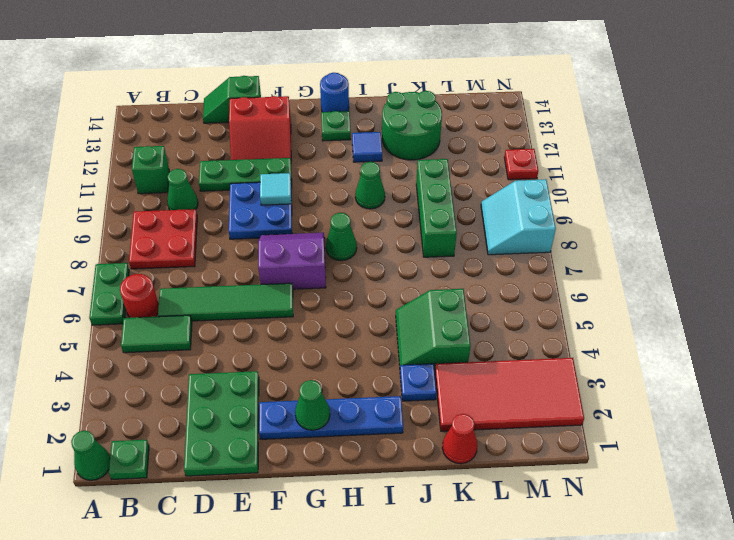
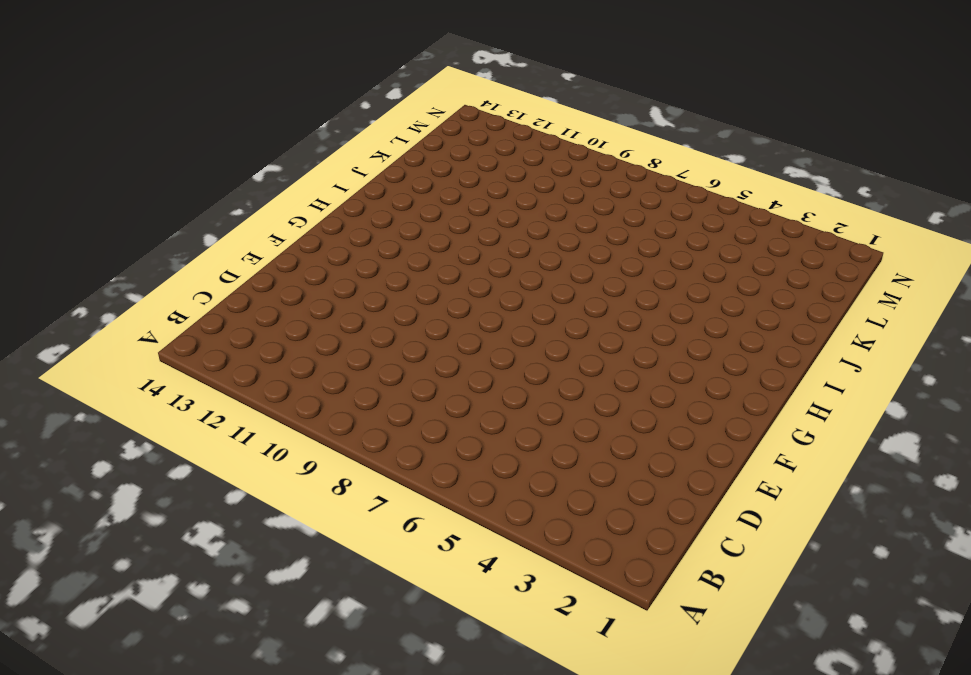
none -> green 1x1 cone [71,431,110,480]
none -> green 1x2 plate [89,263,129,325]
none -> green 1x1 plate [109,440,149,479]
none -> green 1x2 tile [121,315,192,353]

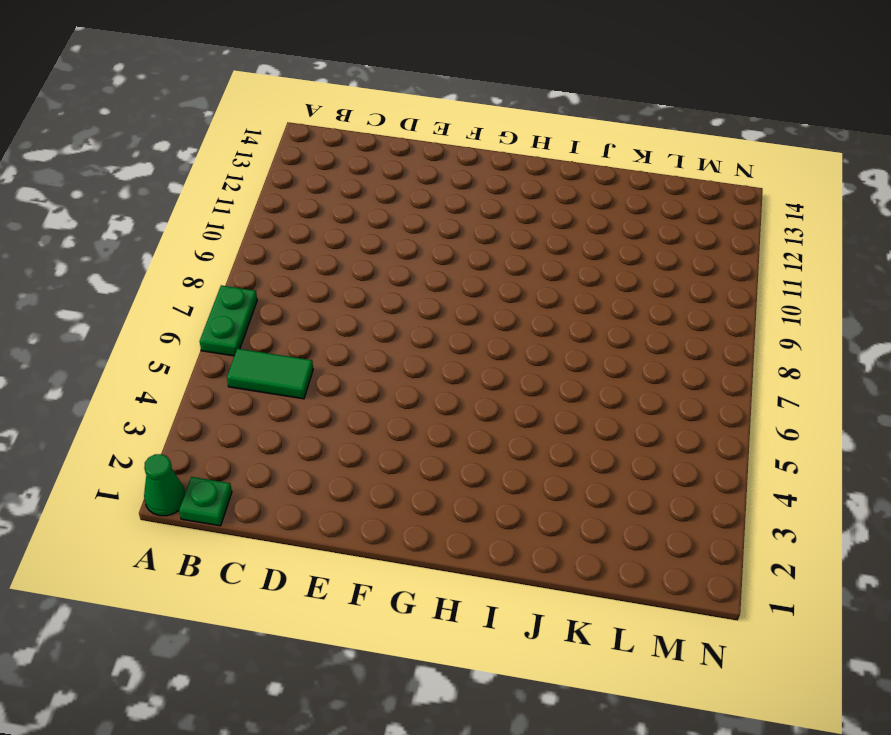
none -> red 1x1 round brick [120,274,159,318]
none -> red 2x2 plate [129,209,197,269]
none -> green 1x1 brick [132,146,169,194]
none -> green 1x4 tile [158,283,293,321]

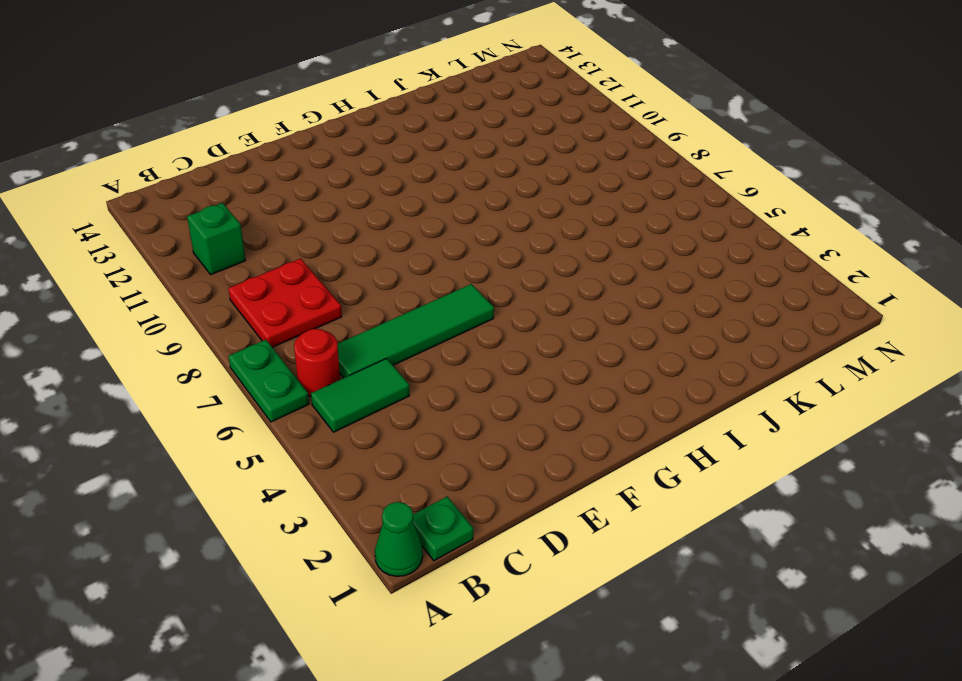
none -> green 1x1 cone [167,169,198,210]
none -> green 2x3 plate [184,371,259,476]
none -> green 1x3 plate [199,158,292,191]
none -> green 1x2 slope [203,76,261,123]

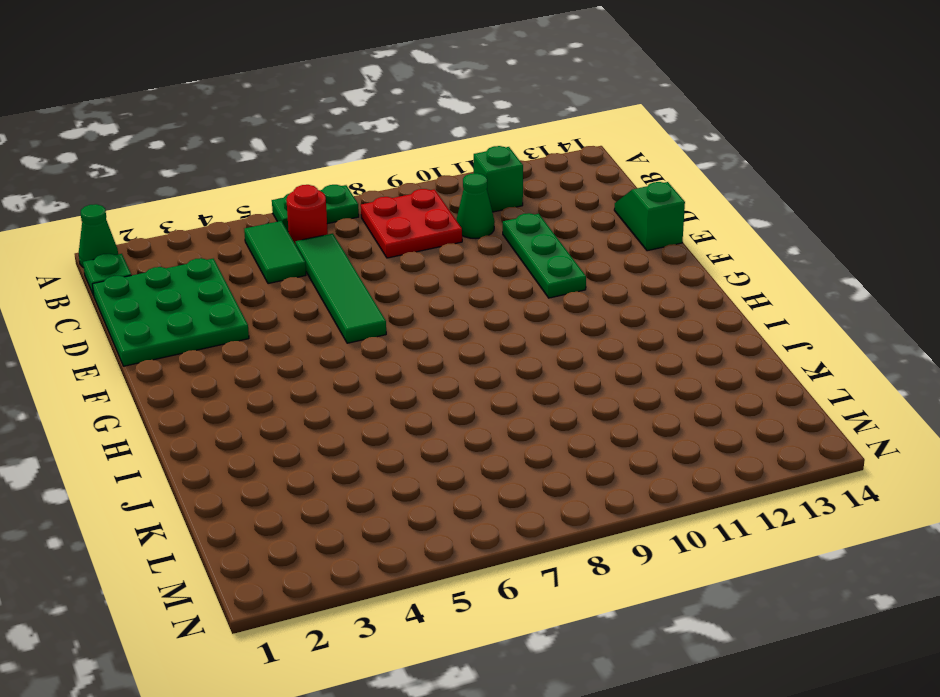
green 3x3 plate [92,258,249,366] -> green 2x3 plate [184,371,259,476]
none -> blue 2x2 plate [229,182,292,239]
none -> red 2x2 slope [229,96,291,160]
none -> blue 1x4 plate [259,396,403,439]
none -> purple 2x2 slope [258,233,326,289]

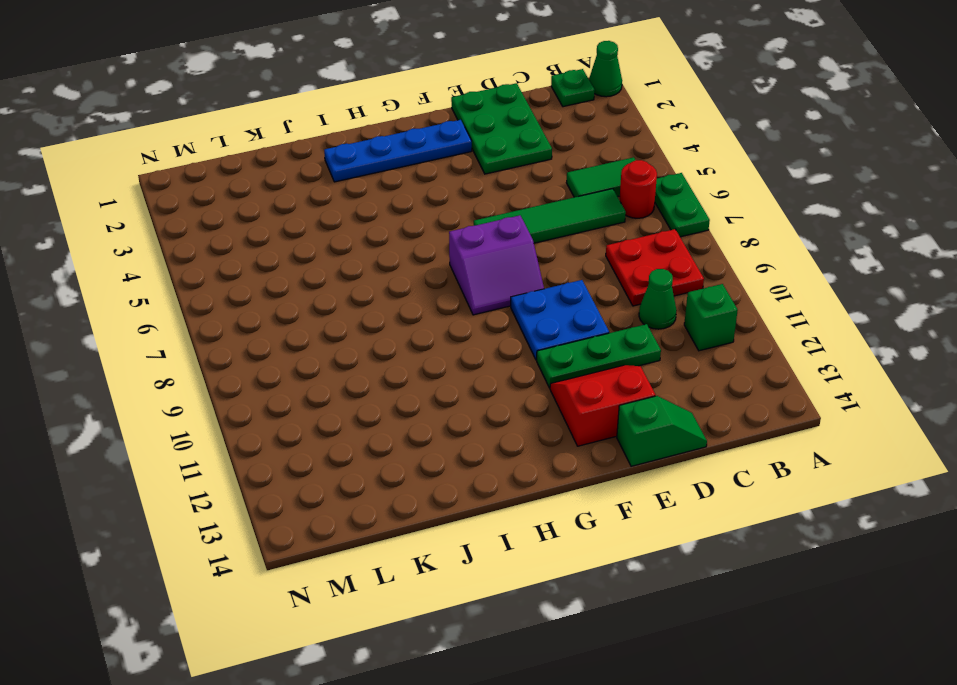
none -> green 1x1 cone [326,213,357,261]
none -> green 1x1 plate [321,111,351,141]
none -> blue 1x1 round brick [320,73,349,112]
none -> green 1x1 cone [355,162,385,209]

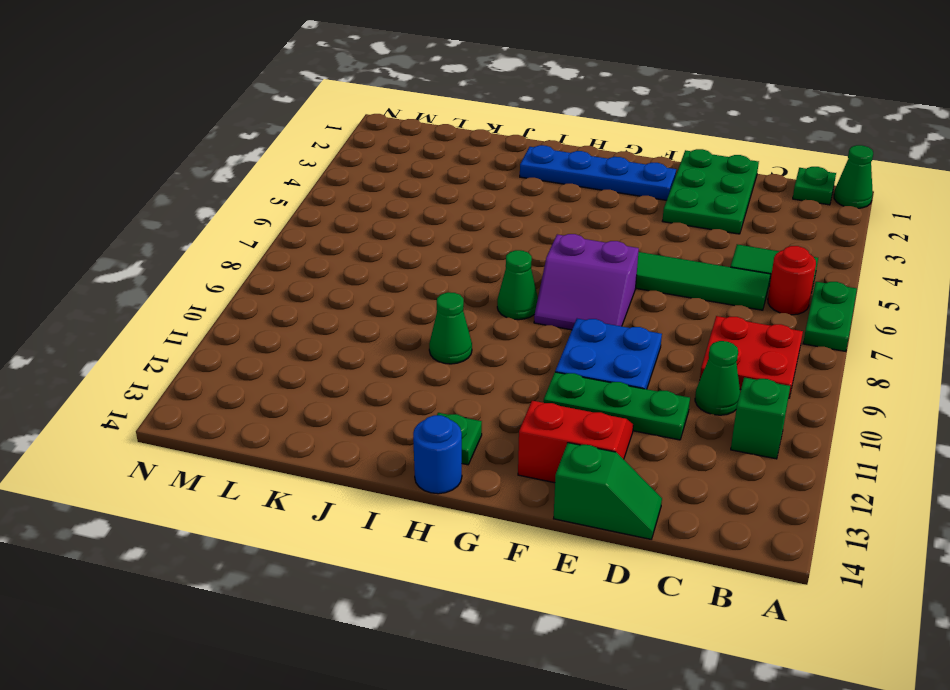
none -> blue 1x1 tile [352,132,382,162]
none -> blue 1x1 plate [400,364,437,401]
none -> green 2x2 slope [396,289,471,369]
none -> green 2x2 round brick [382,91,442,160]

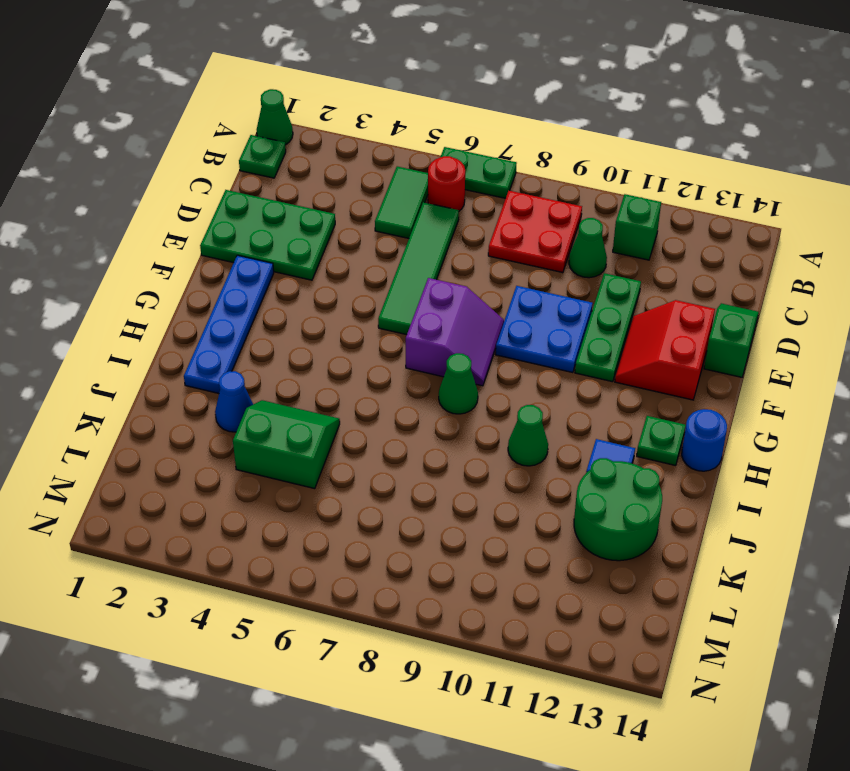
blue 1x1 cone [215,371,253,432] -> blue 1x1 plate [400,364,437,401]
none -> red 1x1 cone [442,414,477,464]
none -> red 2x4 tile [435,358,584,431]
none -> green 1x3 brick [416,159,457,257]
none -> cyan 2x2 slope [481,179,556,255]

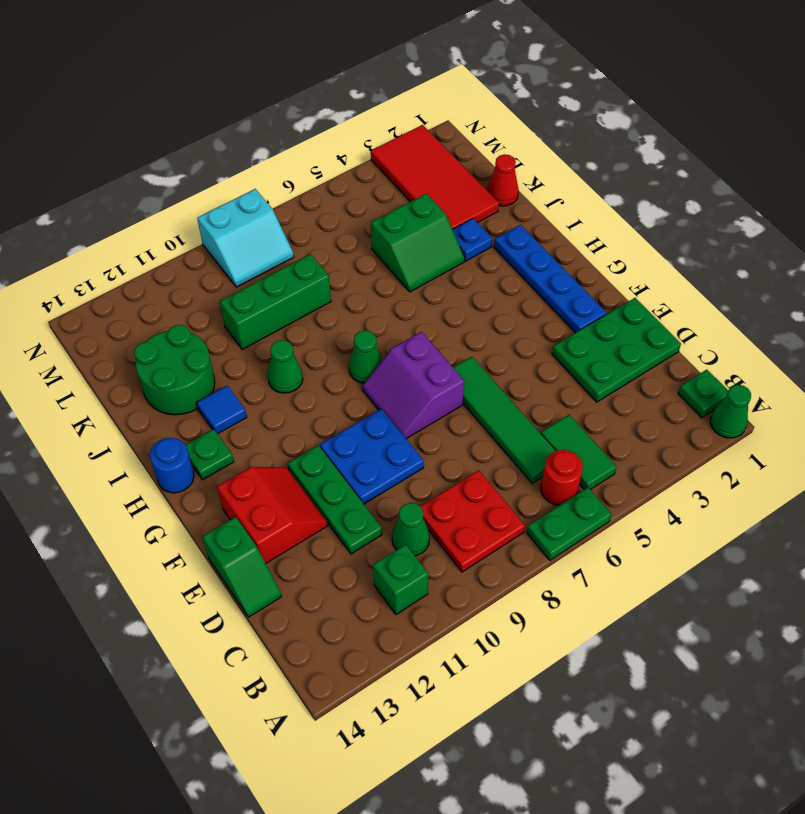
none -> red 1x1 plate [504,149,538,180]
none -> cyan 1x1 tile [260,173,291,205]
none -> green 1x1 cone [295,380,330,430]

